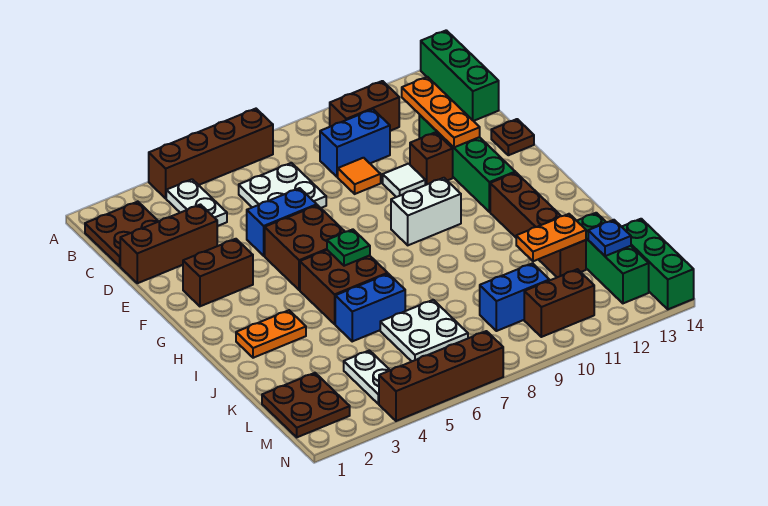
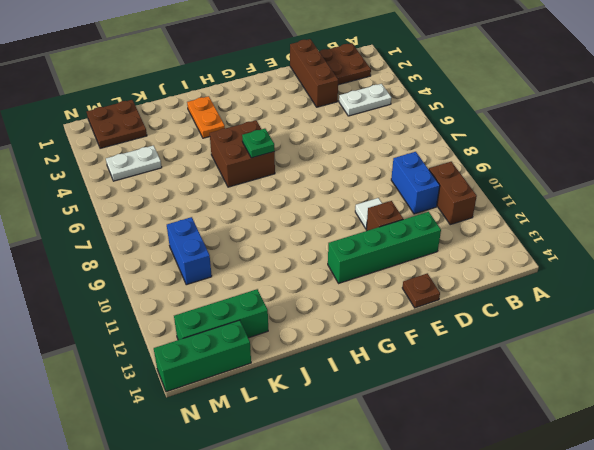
none -> brown 1x4 brick [149,109,273,198]
none -> green 1x3 brick [421,30,499,121]
none -> white 2x2 plate [239,163,326,208]
none -> orange 1x1 tile [338,158,381,194]

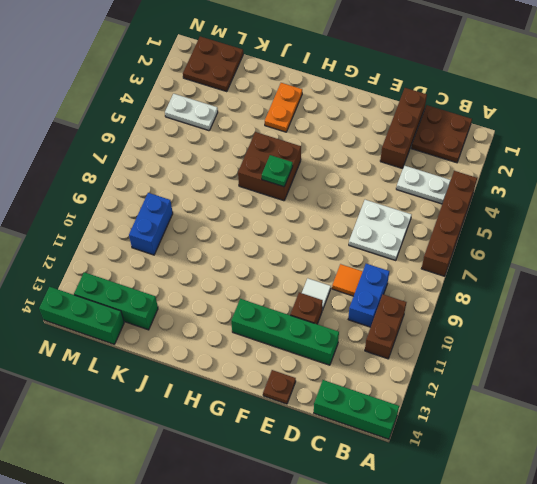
none -> blue 1x2 brick [247,188,317,256]
none -> brown 1x2 brick [183,239,253,306]
none -> brown 2x2 brick [265,205,345,290]
none -> white 1x2 brick [391,178,461,245]

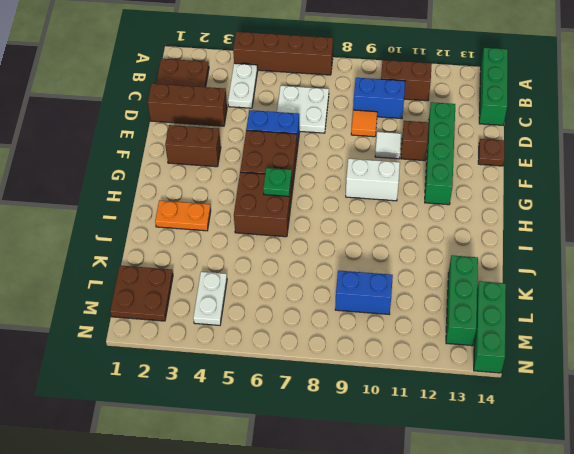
none -> brown 1x4 brick [490,172,586,277]
none -> blue 1x2 brick [335,274,405,341]
none -> white 2x2 plate [380,300,468,361]
none -> brown 1x2 brick [524,269,594,337]

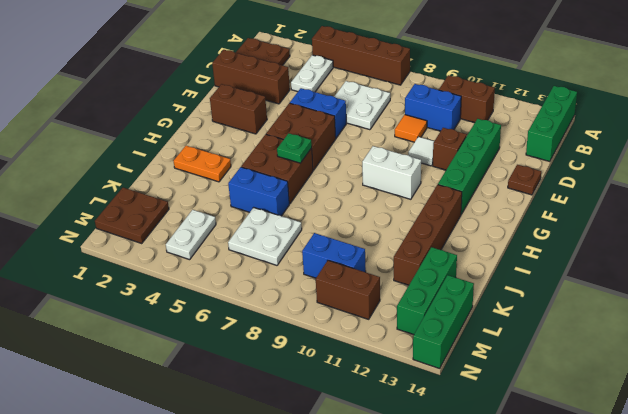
none -> brown 1x4 brick [379,331,503,421]
none -> orange 1x3 plate [402,77,480,147]
none -> orange 1x2 plate [516,214,586,261]
none -> blue 1x1 plate [588,220,631,256]

